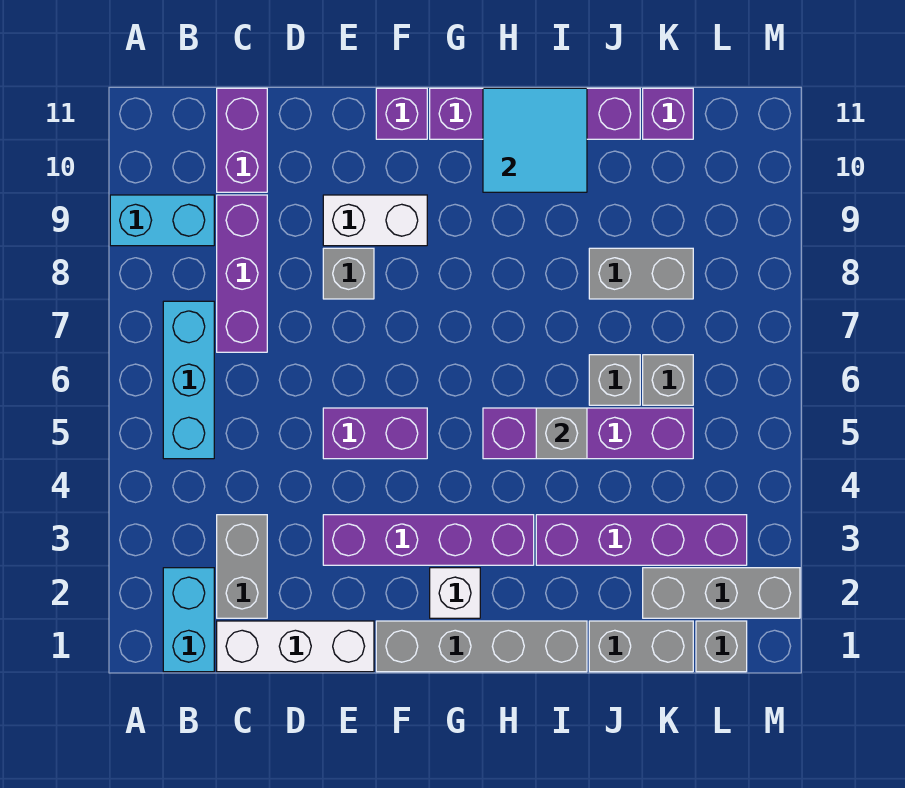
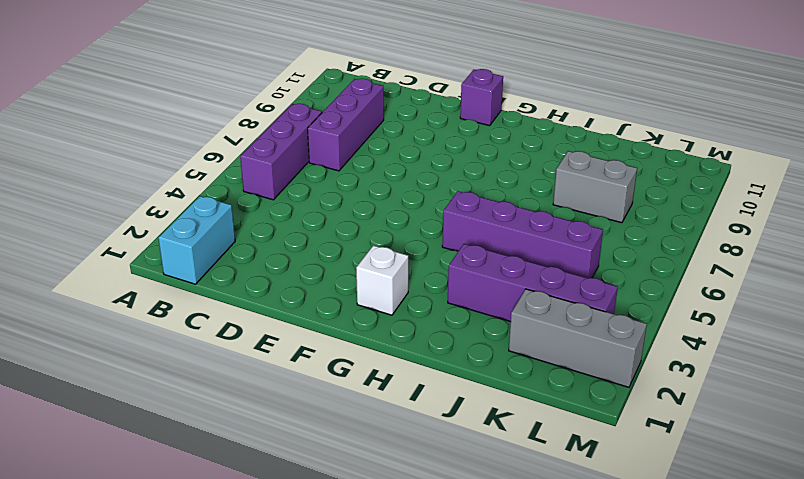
purple 1x3 brick [240,104,322,200] -> cyan 1x3 brick [163,301,214,459]
none -> cyan 1x2 brick [110,195,214,246]
none -> white 1x3 brick [217,621,374,672]
none -> grey 1x2 brick [217,515,267,618]

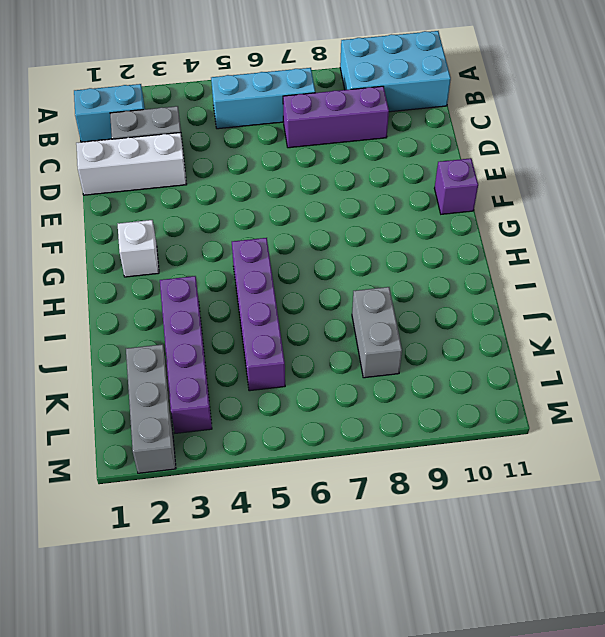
cyan 2x3 brick [340,31,451,112] -> cyan 1x2 brick [110,195,214,246]
white 1x3 brick [76,132,187,195] -> white 1x3 brick turned to [217,621,374,672]
none -> purple 1x2 brick [217,88,267,192]
none -> purple 1x4 brick [323,515,534,565]
none -> purple 1x2 brick [323,408,427,459]

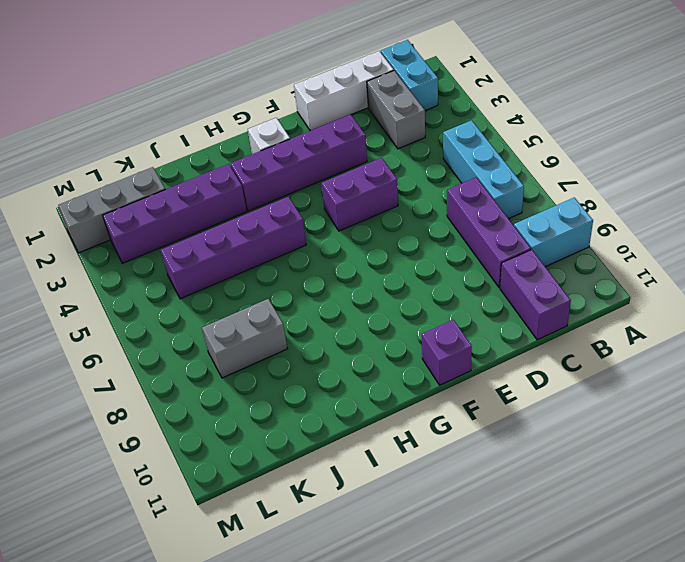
none -> grey 1x1 brick [323,248,374,299]
none -> white 1x2 brick [323,195,427,246]
none -> grey 1x4 brick [376,621,587,672]

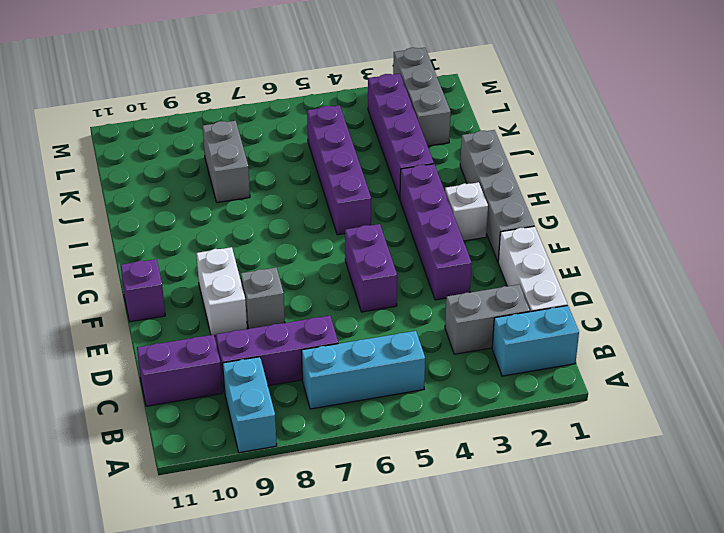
none -> purple 1x4 brick [430,88,640,139]
none -> grey 1x2 brick [589,621,693,672]
none -> grey 1x1 brick [589,355,640,405]

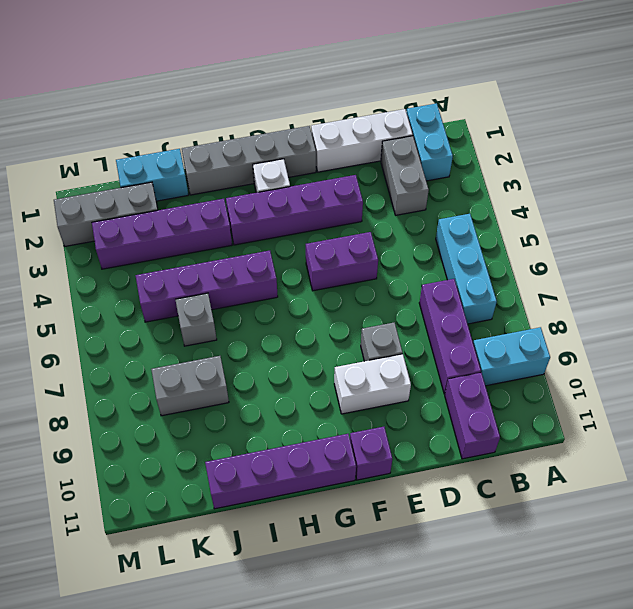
cyan 1x2 brick [116,149,188,201] -> grey 1x2 brick [589,621,693,672]
none -> grey 1x1 brick [643,355,693,405]
none -> purple 1x1 brick [643,88,693,139]
none -> grey 1x1 brick [696,621,747,672]

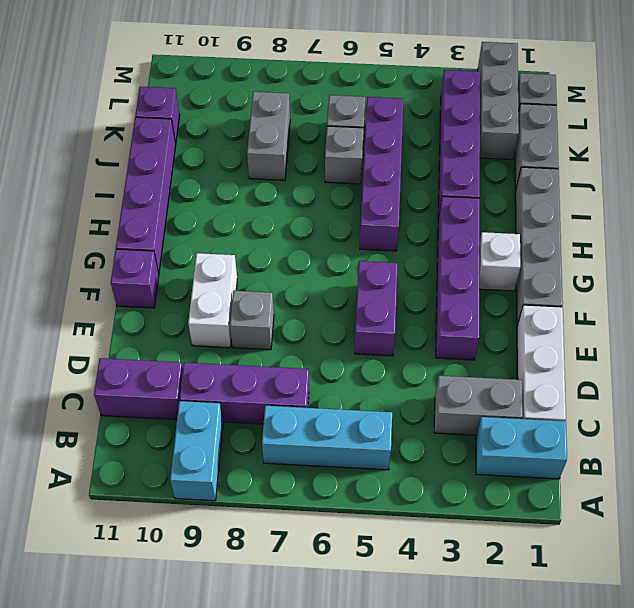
none -> cyan 2x2 tile [483,88,587,192]
none -> grey 1x1 brick [536,408,587,459]

